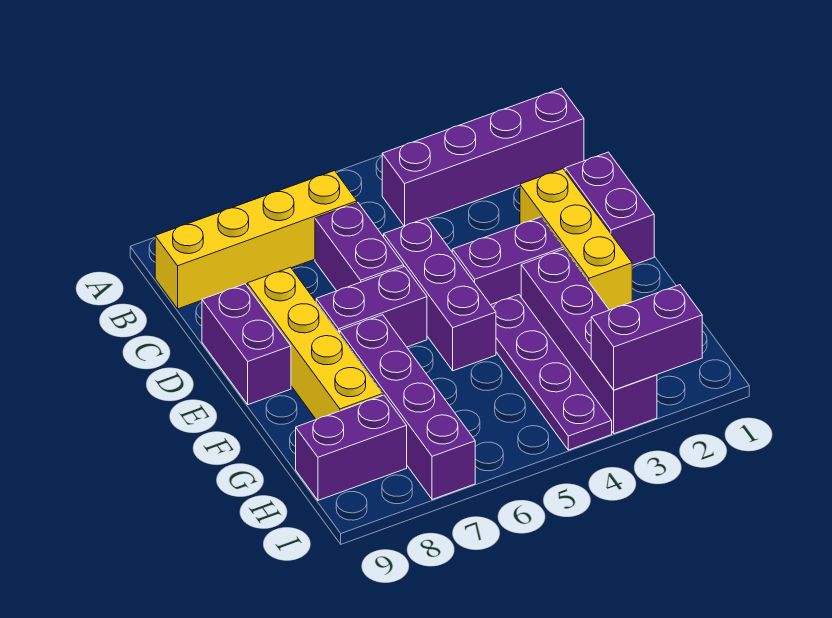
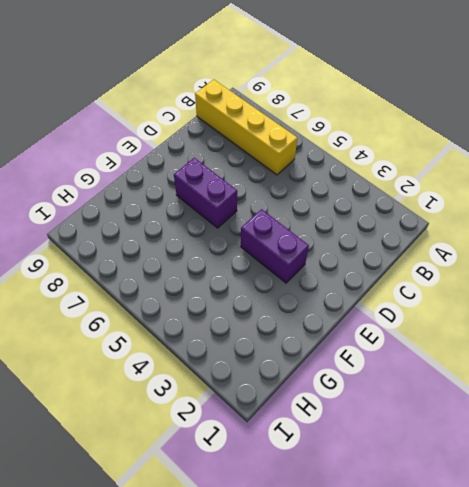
none -> purple 1x4 brick [382,88,584,226]
none -> purple 1x2 brick [315,203,404,291]
none -> purple 1x2 brick [565,152,654,265]

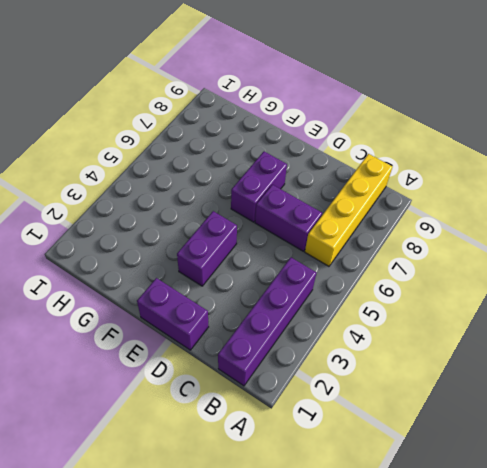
none -> yellow 1x3 brick [520,169,632,310]
none -> purple 1x3 brick [384,218,496,371]
none -> yellow 1x4 brick [247,267,383,420]

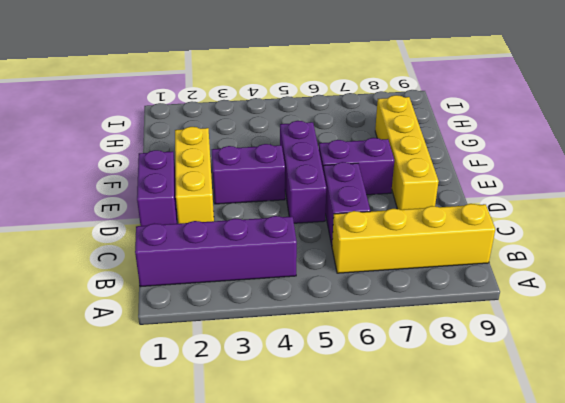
none -> purple 1x2 brick [202,284,291,405]
none -> purple 1x4 brick [521,249,657,434]
none -> purple 1x4 plate [491,295,612,450]

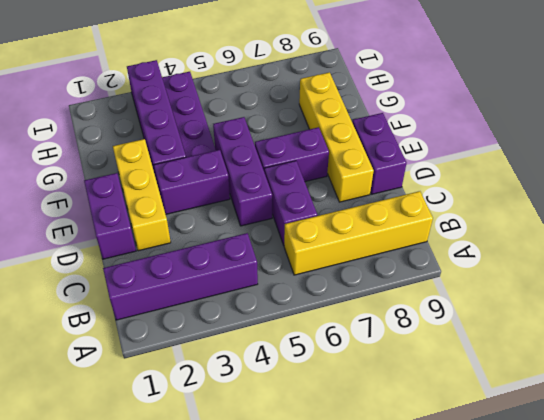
none -> purple 1x4 brick [340,315,475,499]
none -> purple 1x2 brick [296,395,407,500]
none -> purple 1x2 brick [591,285,702,390]

